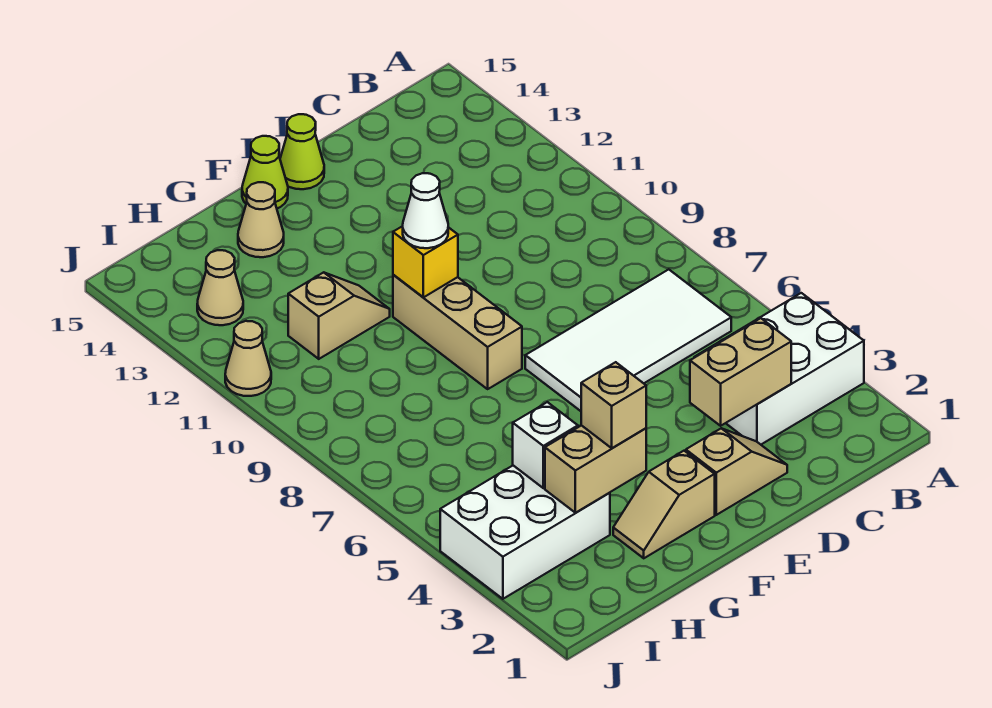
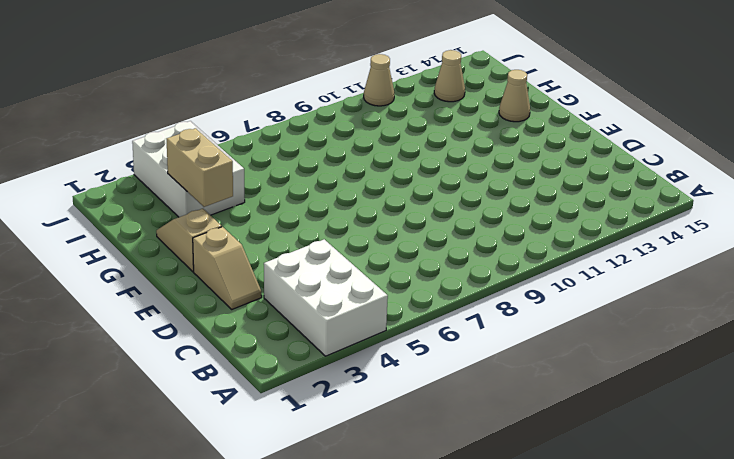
none -> white 2x4 tile [525,269,731,411]
none -> lime 1x1 cone [280,114,324,189]
none -> tan 1x3 brick [393,275,522,389]

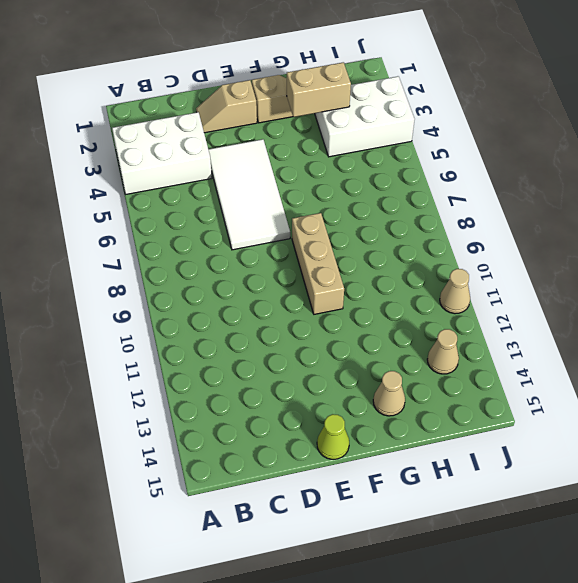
white 2x4 tile [208,139,290,250] -> white 2x4 tile turned to [525,269,731,411]
none -> lime 1x1 cone [242,136,288,208]
none -> tan 1x2 slope [288,272,390,359]
none -> tan 1x2 brick [690,318,791,426]

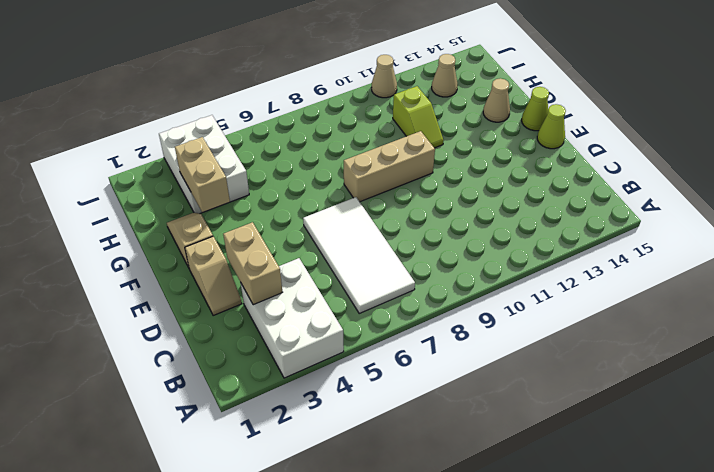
lime 1x2 slope [393,86,443,148] -> tan 1x2 slope [288,272,390,359]
none -> yellow 1x1 brick [393,226,458,297]
none -> white 1x1 brick [513,402,578,488]
none -> white 1x1 cone [403,173,448,248]

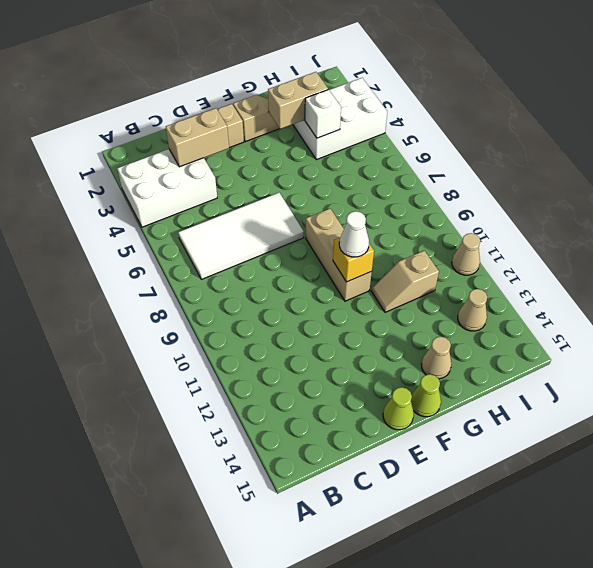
none -> tan 1x1 brick [581,362,646,448]

